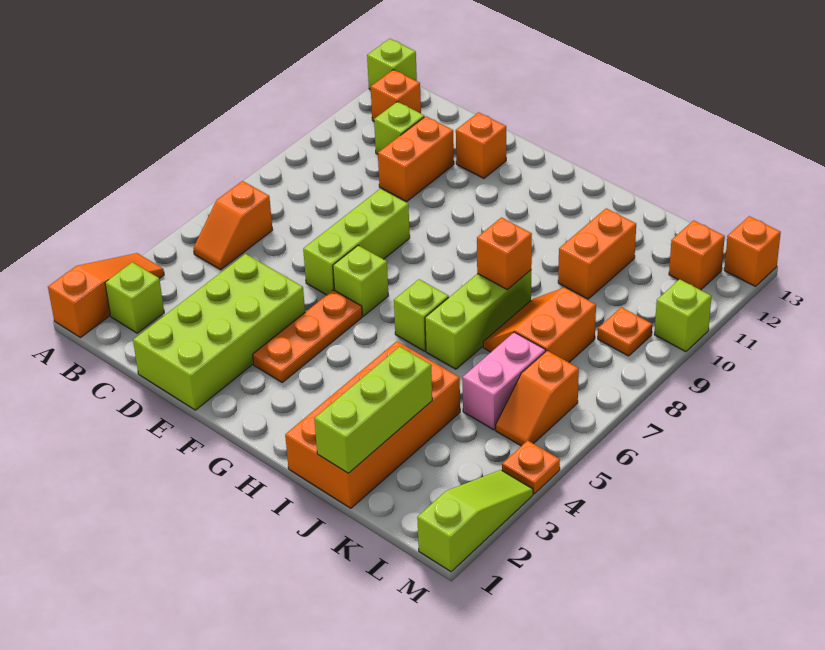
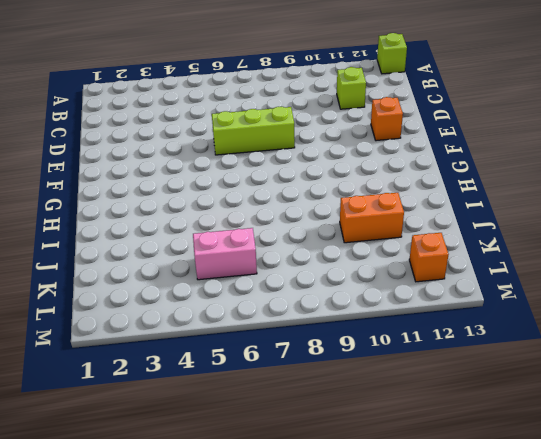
none -> orange 1x3 slope [48,253,164,338]
none -> lime 1x1 brick [105,262,164,333]
none -> orange 1x2 slope [193,181,273,270]

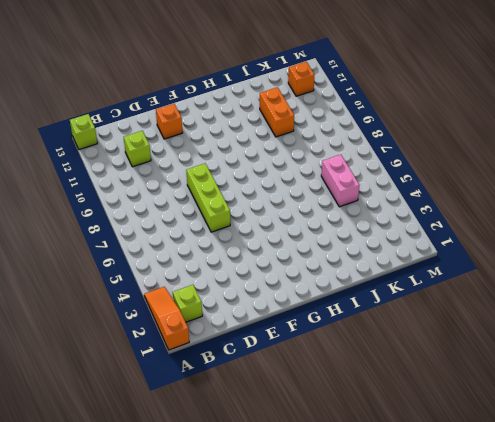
none -> orange 1x2 slope [193,181,273,270]
none -> orange 1x1 brick [371,70,421,121]
none -> lime 2x4 brick [133,254,305,410]

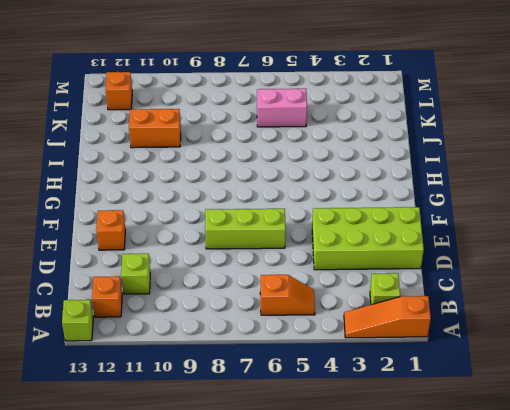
none -> orange 1x2 brick [378,116,454,202]
none -> orange 1x3 plate [253,290,362,382]
none -> lime 1x1 brick [333,245,388,316]

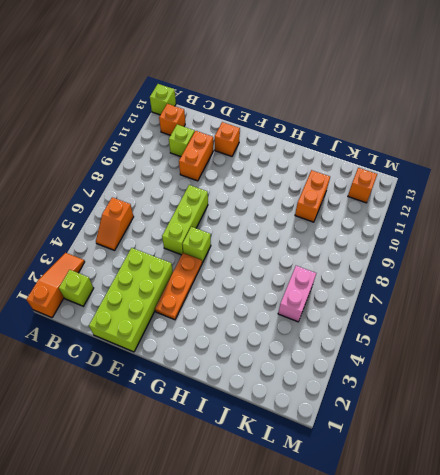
none -> lime 1x1 brick [394,279,449,351]
none -> orange 2x4 brick [285,341,460,508]
none -> lime 1x3 brick [425,270,531,369]

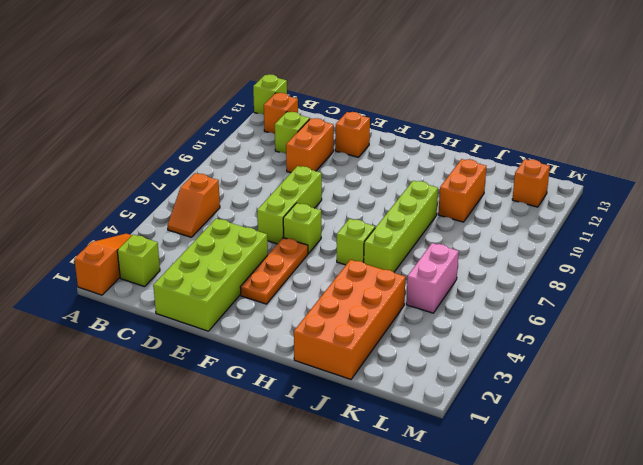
lime 1x4 brick [364,181,438,272] -> lime 1x3 brick [425,270,531,369]
none -> orange 2x2 slope [483,287,596,362]
none -> orange 1x2 slope [496,351,579,446]
none -> orange 1x1 plate [598,307,652,356]

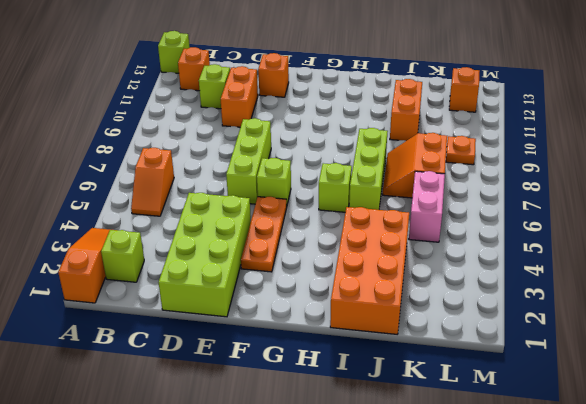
none -> orange 1x2 slope [496,351,579,446]
none -> lime 1x3 slope [417,470,533,572]
none -> orange 1x1 plate [502,440,560,494]

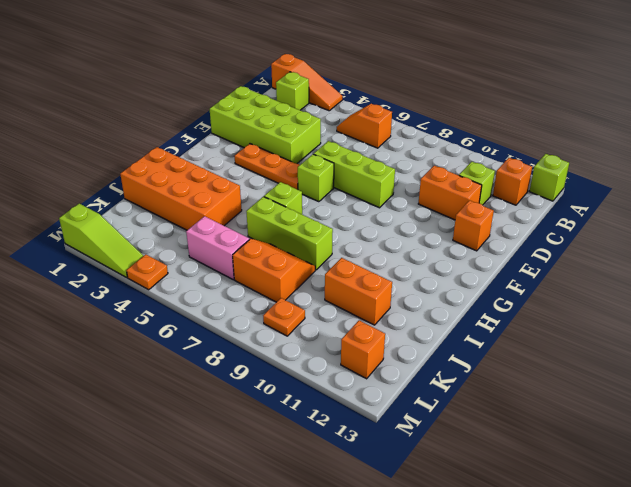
none -> orange 1x2 slope [496,351,579,446]
none -> lime 1x1 brick [654,279,711,352]
none -> orange 1x1 brick [724,216,781,286]

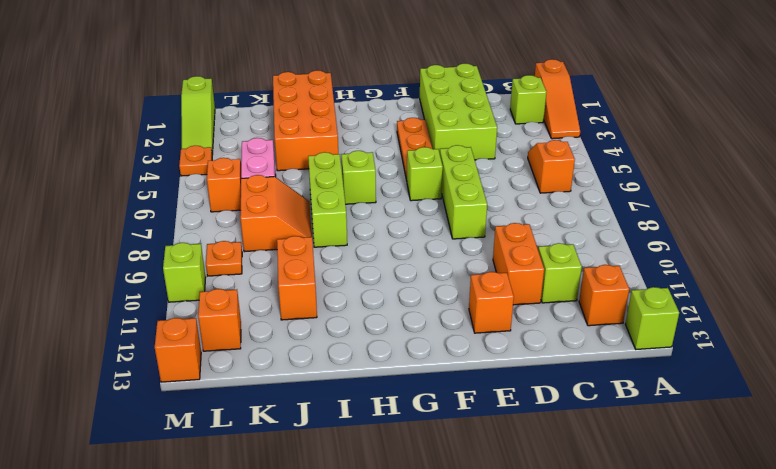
none -> orange 1x1 brick [477,217,532,290]
none -> lime 1x3 brick [314,347,432,473]

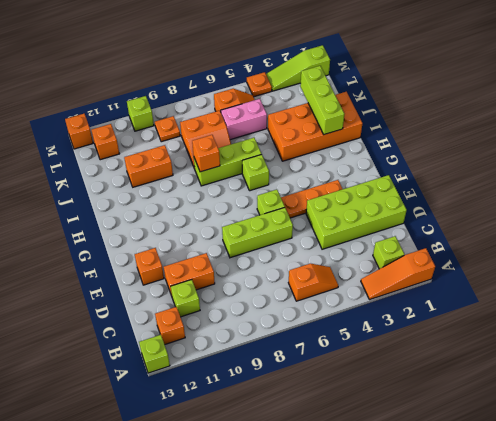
lime 1x3 brick [300,66,344,134] -> lime 1x3 brick turned to [314,347,432,473]

